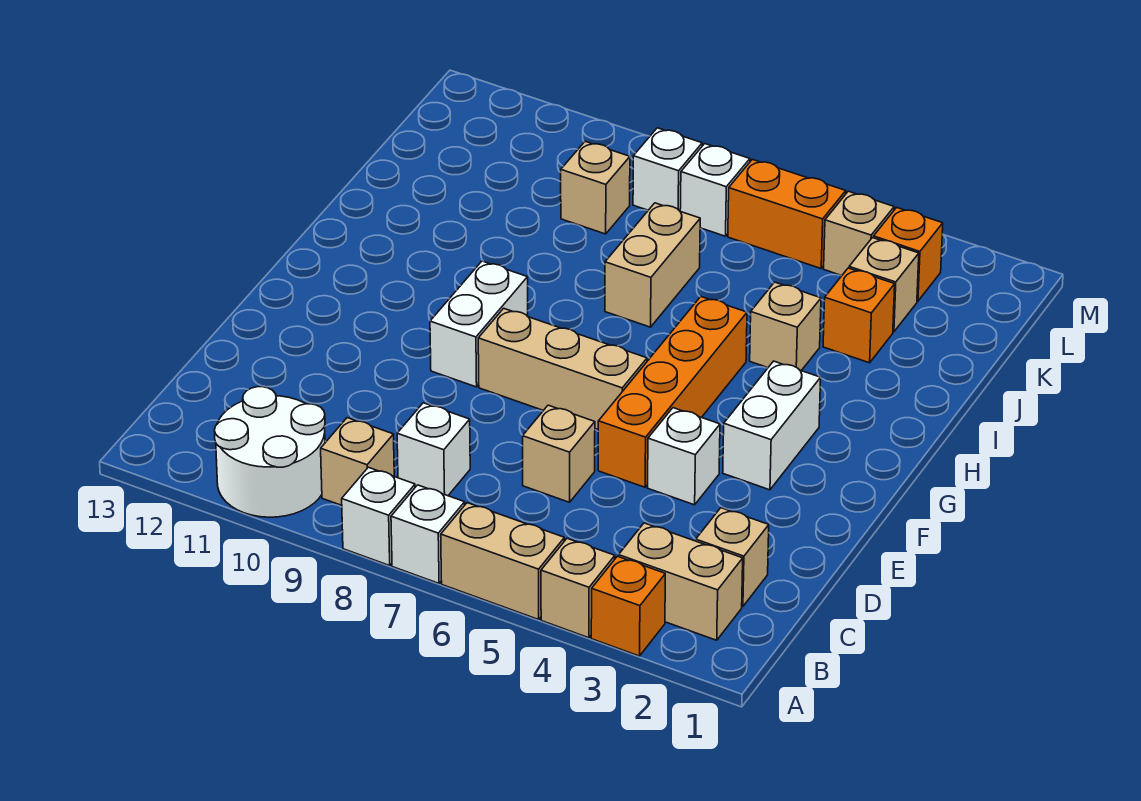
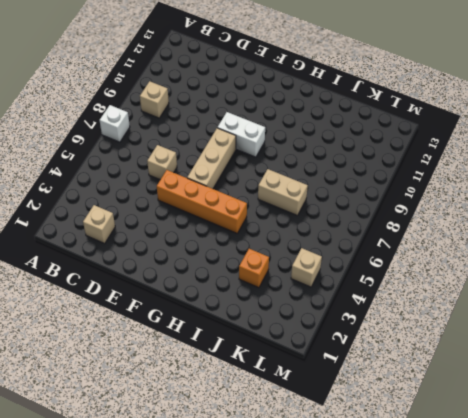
none -> orange 1x1 brick [591,556,665,656]
none -> tan 1x1 brick [541,538,615,638]
none -> tan 1x2 brick [441,503,564,620]

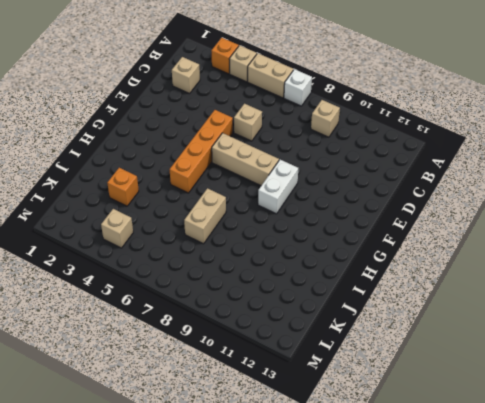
none -> white 1x1 brick [342,467,415,566]
none -> white 2x2 round brick [214,387,325,517]
none -> tan 1x2 brick [619,523,743,640]

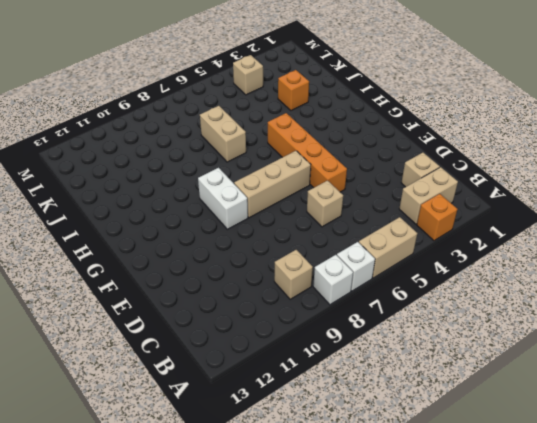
none -> tan 1x1 brick [541,538,615,638]
none -> white 2x2 round brick [214,387,325,517]
none -> white 1x1 brick [397,403,470,496]

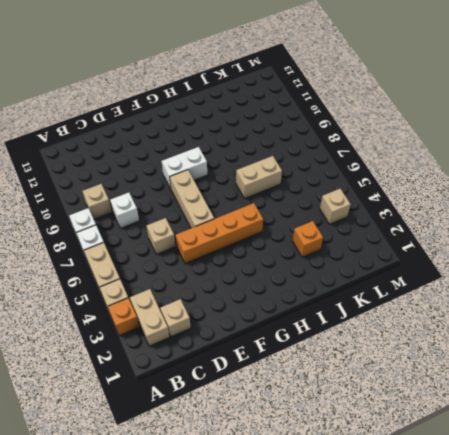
none -> white 2x2 round brick [214,387,325,517]
none -> white 1x1 brick [648,408,720,505]
none -> white 1x2 brick [723,361,821,490]

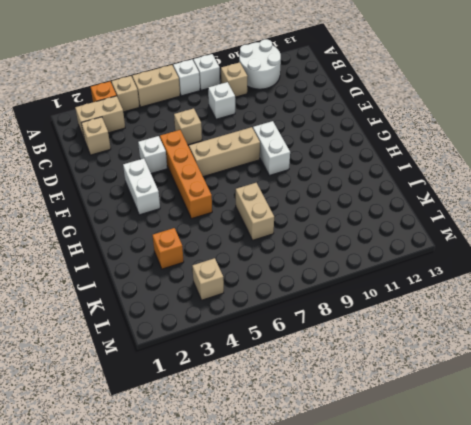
none -> tan 1x1 brick [750,282,821,371]
none -> tan 1x1 brick [849,238,919,332]
none -> tan 1x1 brick [561,141,630,234]

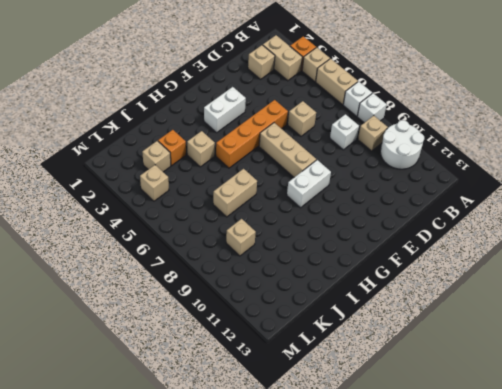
none -> white 1x1 brick [648,408,720,505]
none -> orange 1x1 brick [874,207,943,301]
none -> orange 1x2 brick [728,159,846,268]

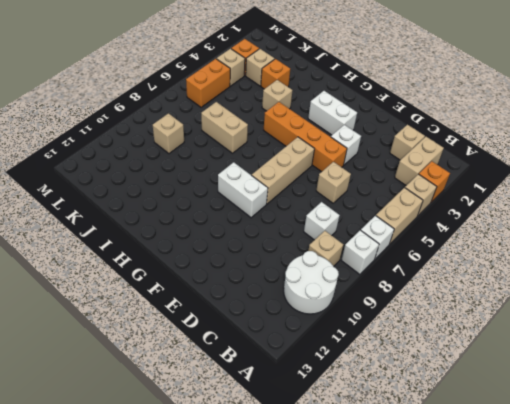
none -> white 1x1 brick [680,144,750,236]
none -> white 1x1 brick [633,128,702,211]

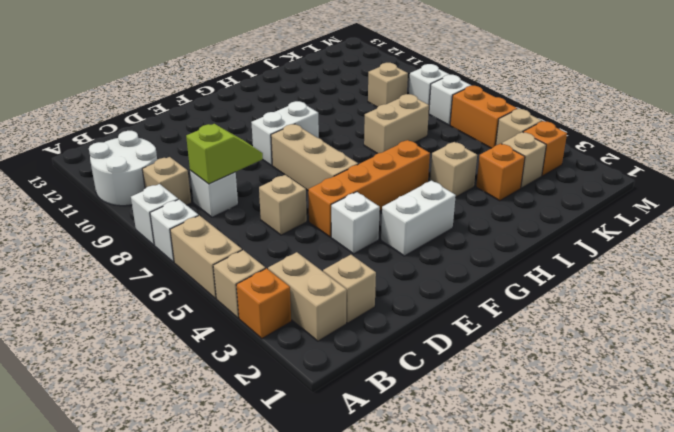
lime 1x2 slope [186,124,263,184] -> none

